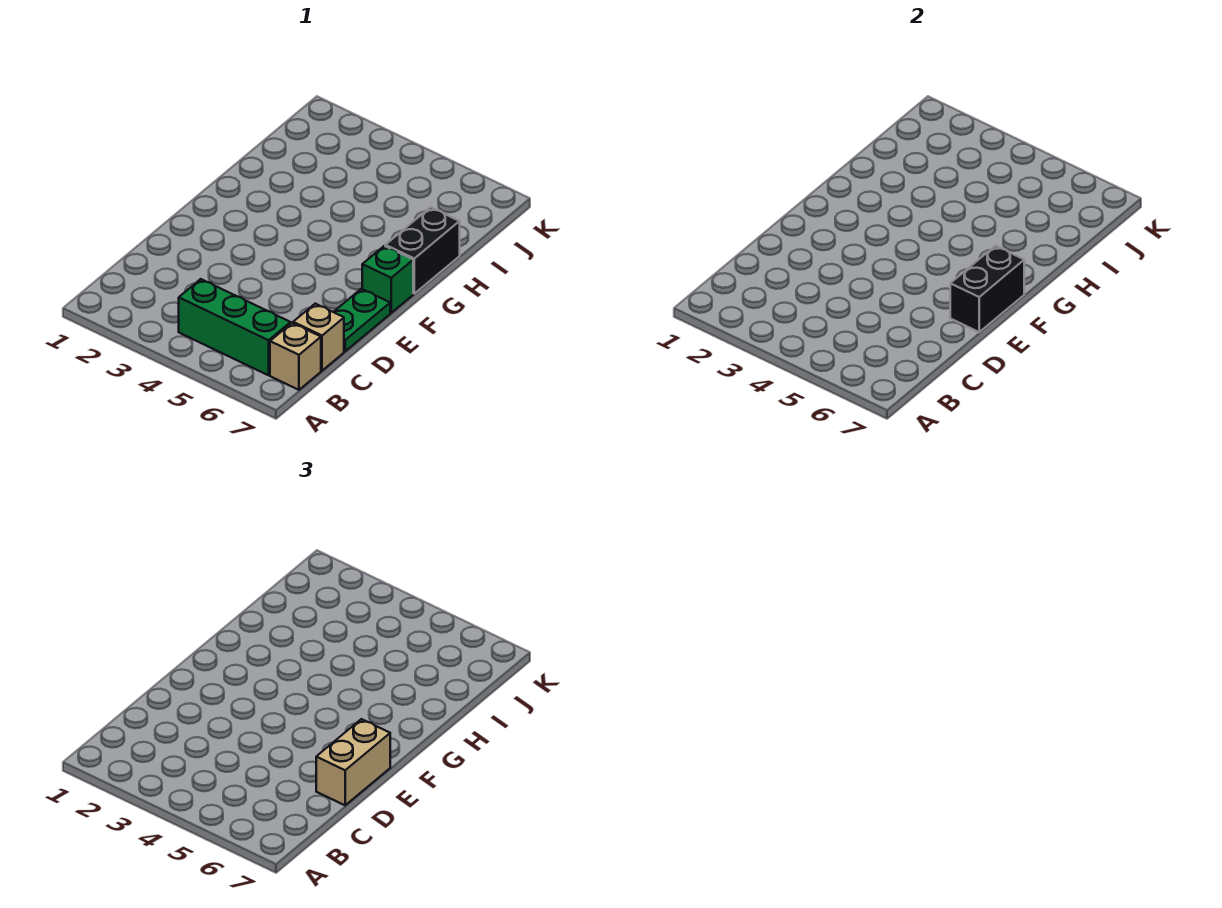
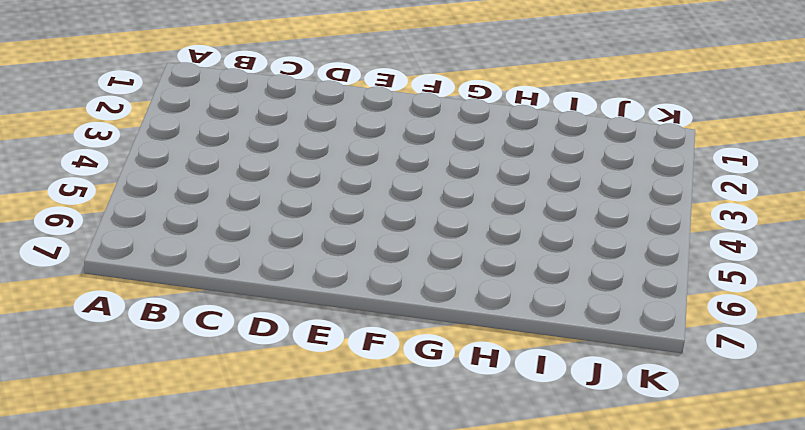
none -> green 1x3 brick [179,279,291,375]
none -> tan 1x1 brick [270,323,321,390]

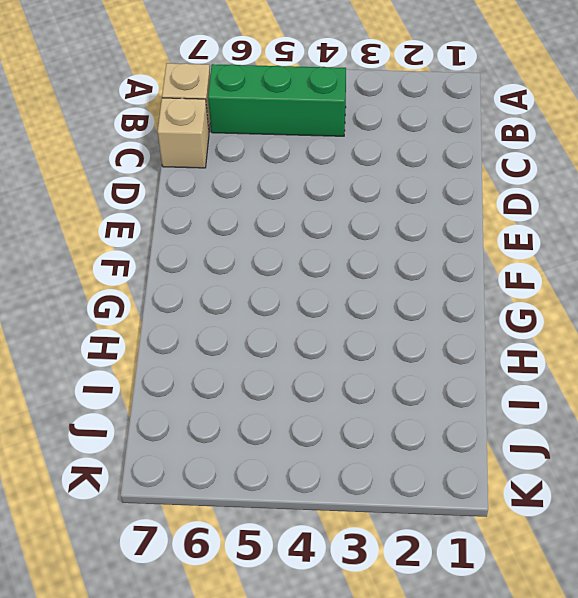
none -> green 1x2 plate [334,289,390,351]
none -> green 1x1 brick [362,246,413,313]

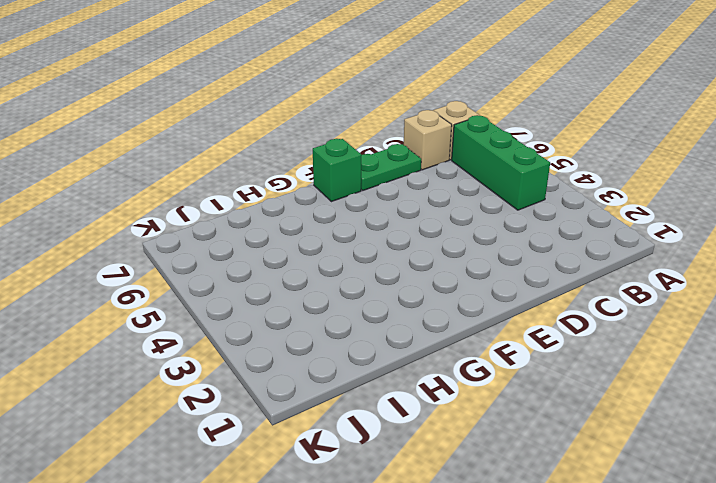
none -> black 1x2 brick [385,207,460,294]
none -> black 1x2 brick [950,246,1024,332]

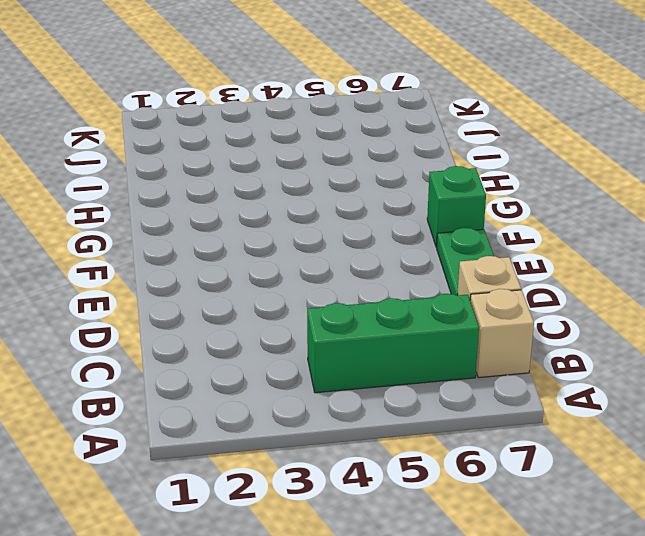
none -> black 1x2 brick [385,207,460,294]
none -> black 1x2 brick [950,246,1024,332]

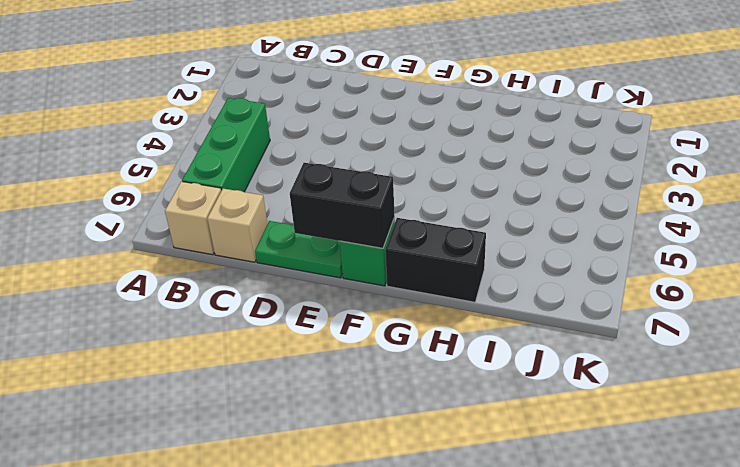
none -> tan 1x2 brick [316,719,390,805]

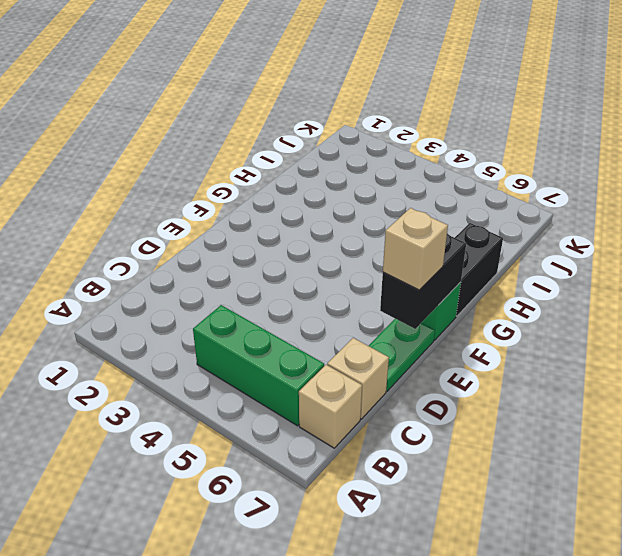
tan 1x1 brick [383,208,448,290] -> tan 1x2 brick [316,719,390,805]

